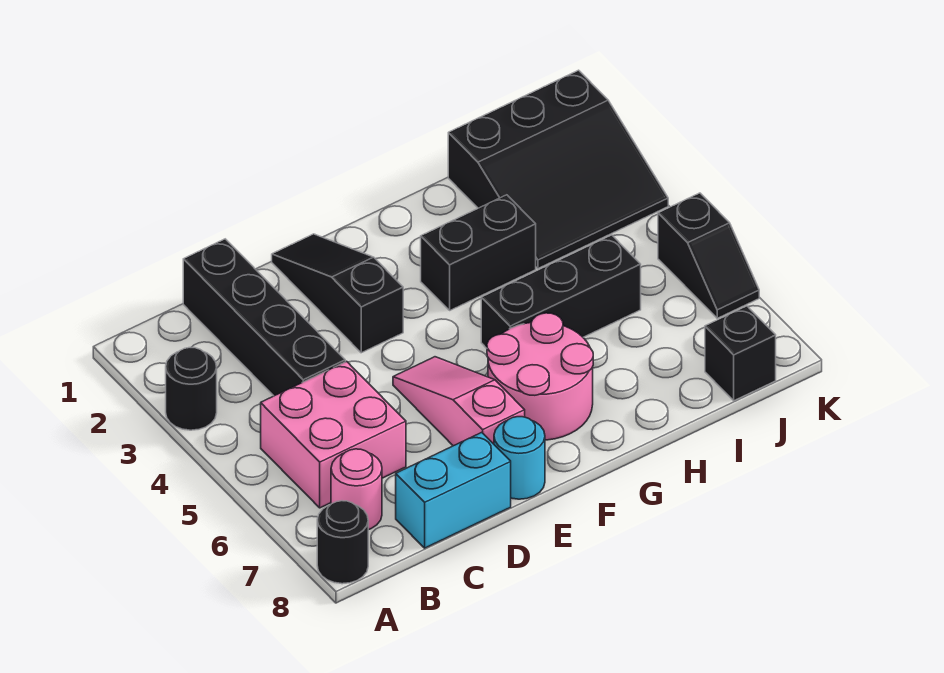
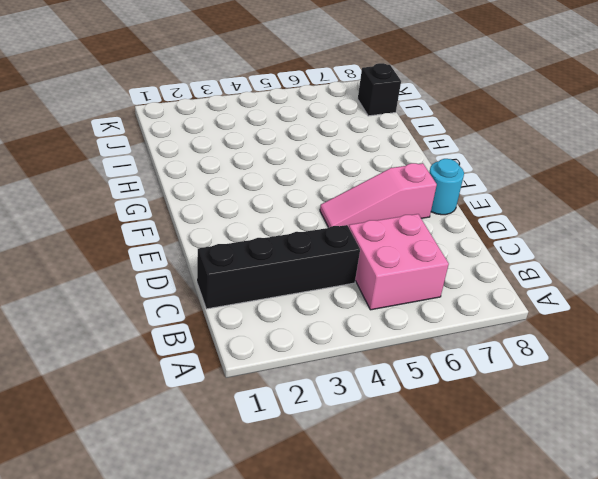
none -> black 1x1 round brick [166,348,217,430]
none -> black 1x1 round brick [317,501,368,584]
none -> pink 1x1 round brick [331,449,382,530]

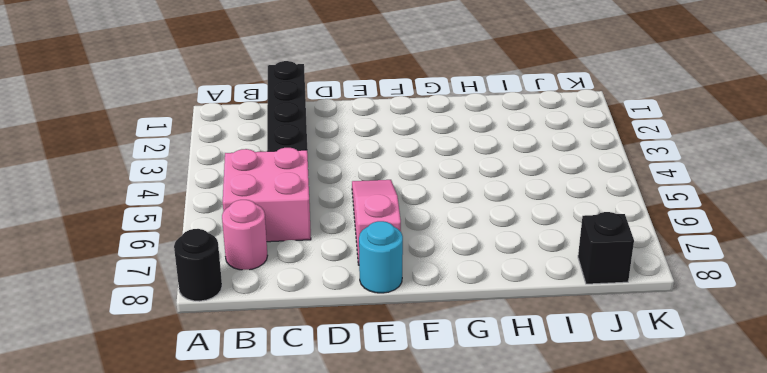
none -> black 1x1 round brick [166,348,217,430]
none -> cyan 1x2 brick [396,432,511,548]
none -> black 1x3 slope [272,234,403,353]

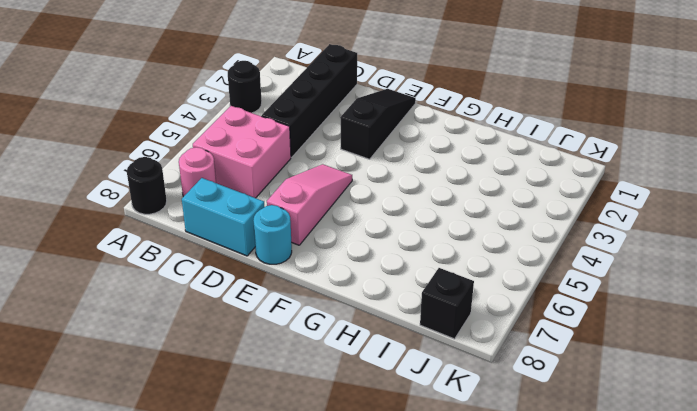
none -> pink 2x2 round brick [487,313,593,440]
none -> black 1x2 brick [421,195,536,310]
none -> black 1x3 brick [481,235,641,348]

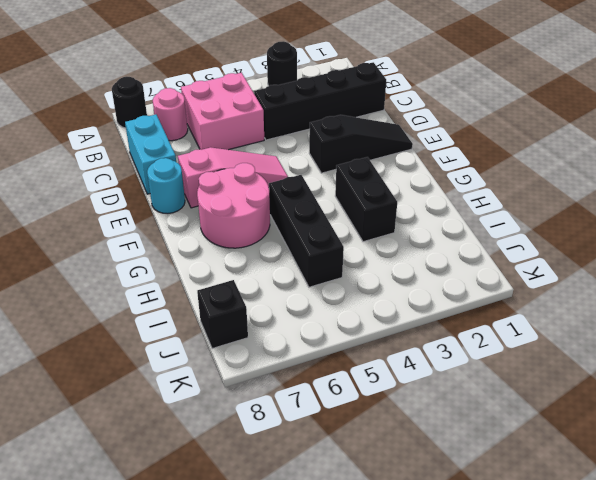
none -> black 3x3 slope [448,70,668,268]
none -> black 1x2 slope [658,193,759,318]

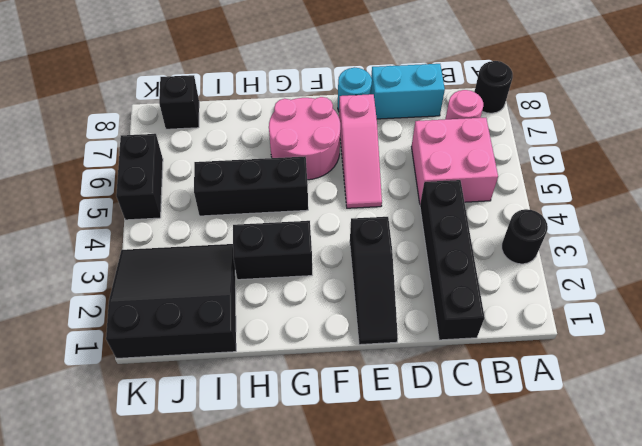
black 1x2 brick [116,134,163,220] -> black 1x2 slope [658,193,759,318]

